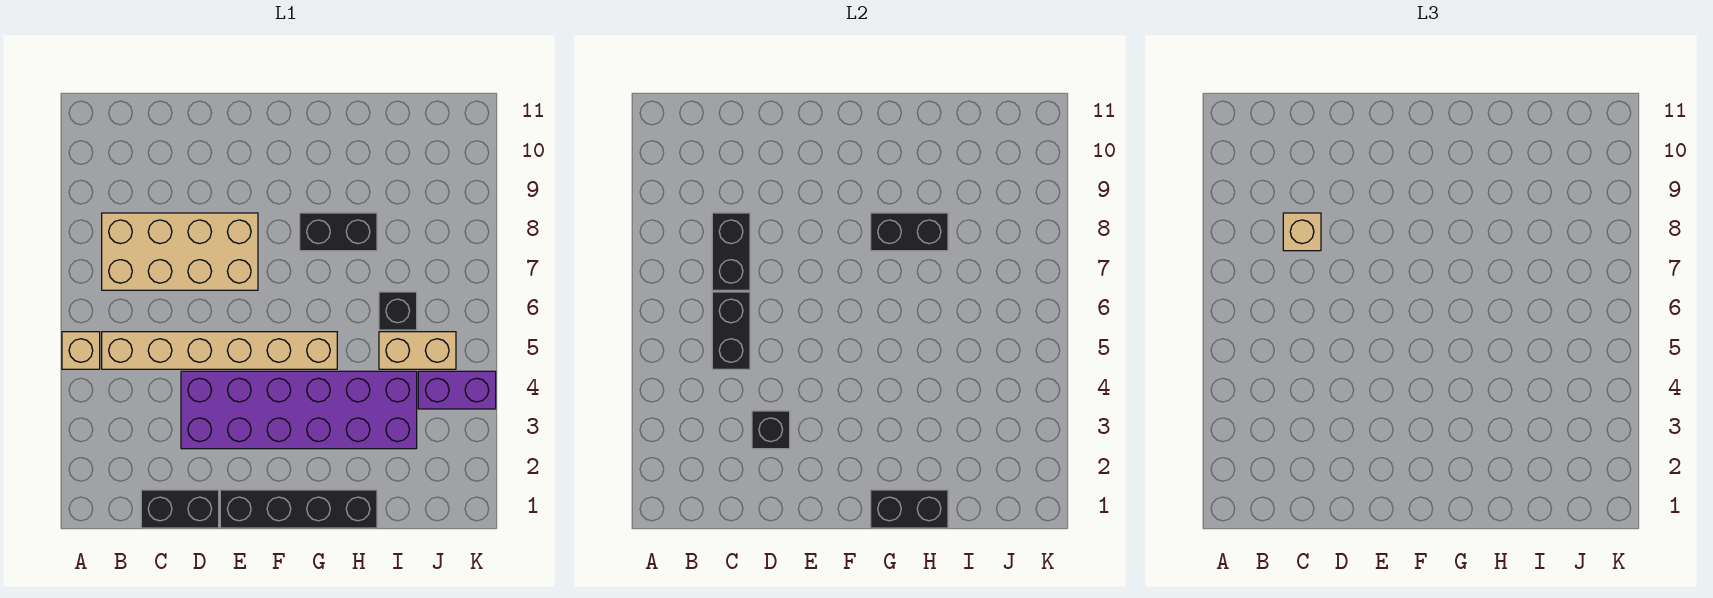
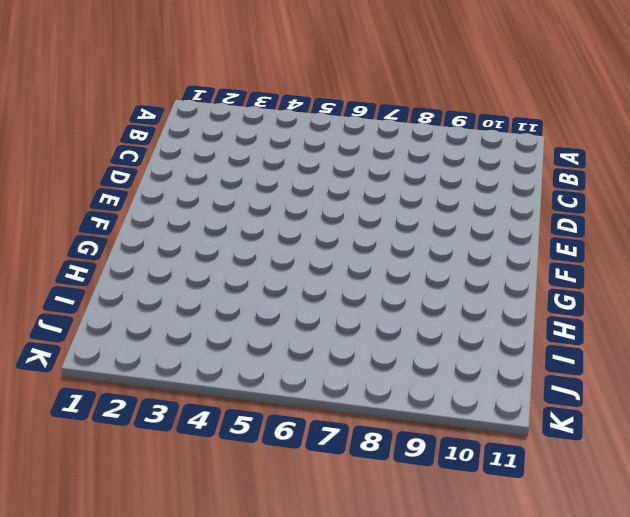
none -> tan 1x1 brick [62,332,100,369]
none -> tan 1x6 brick [102,332,337,369]
none -> tan 2x4 brick [102,213,258,290]

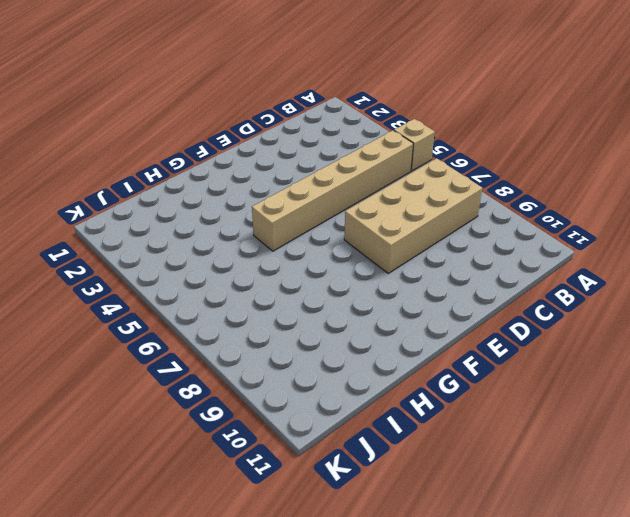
none -> black 1x2 brick [141,490,219,528]
none -> purple 2x6 brick [181,371,417,449]
none -> black 1x4 brick [220,490,377,528]

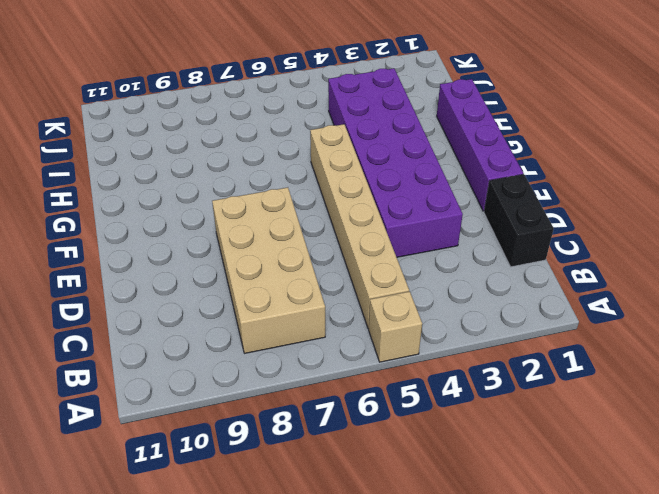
purple 1x4 brick [437,79,523,211] -> black 1x4 brick [220,490,377,528]
none -> black 1x2 brick [300,213,377,251]
none -> tan 1x2 brick [379,332,456,369]
none -> black 1x1 brick [379,292,417,330]

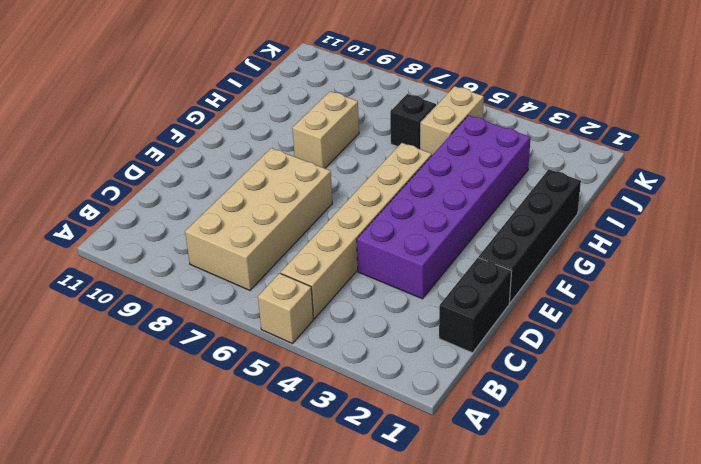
tan 1x2 brick [292,91,359,168] -> black 1x2 brick [300,213,377,251]
none -> purple 1x2 brick [418,371,496,409]
none -> black 1x2 brick [712,292,750,369]
none -> black 1x2 brick [712,213,750,290]

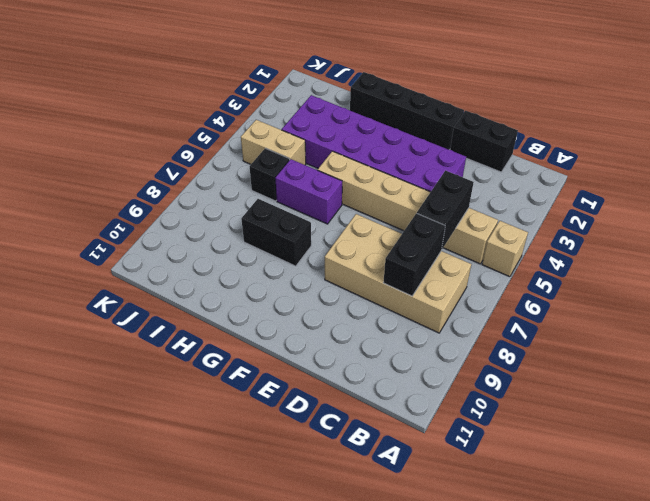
purple 1x2 brick [275,159,342,224] -> purple 1x2 brick moved to [418,371,496,409]
none -> black 1x1 brick [752,411,790,449]
none -> black 1x2 brick [871,490,948,528]
none -> black 1x2 brick [871,213,948,251]

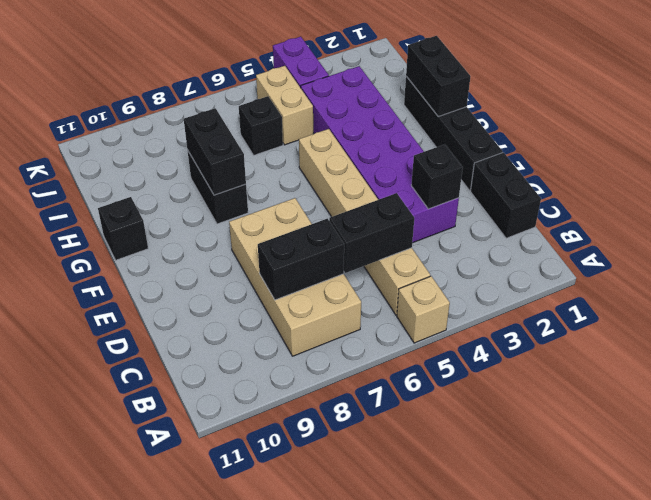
black 1x1 brick [98,197,148,260] -> none
none -> tan 1x1 brick [1283,213,1321,251]

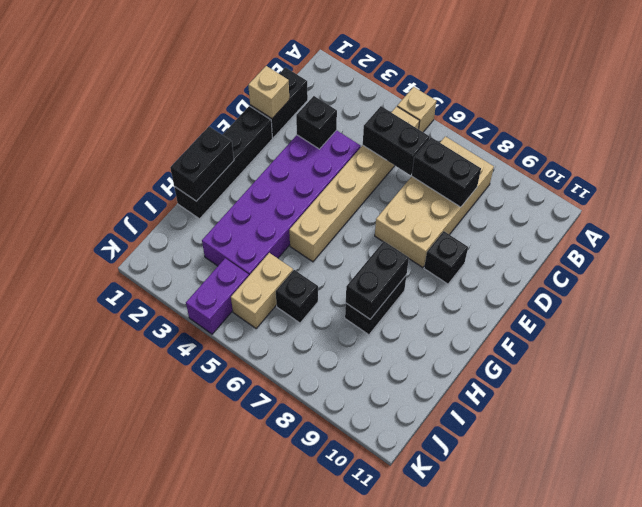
tan 1x1 brick [248,66,289,119] -> tan 1x1 brick moved to [1283,213,1321,251]
black 1x1 brick [424,231,468,284] -> none

